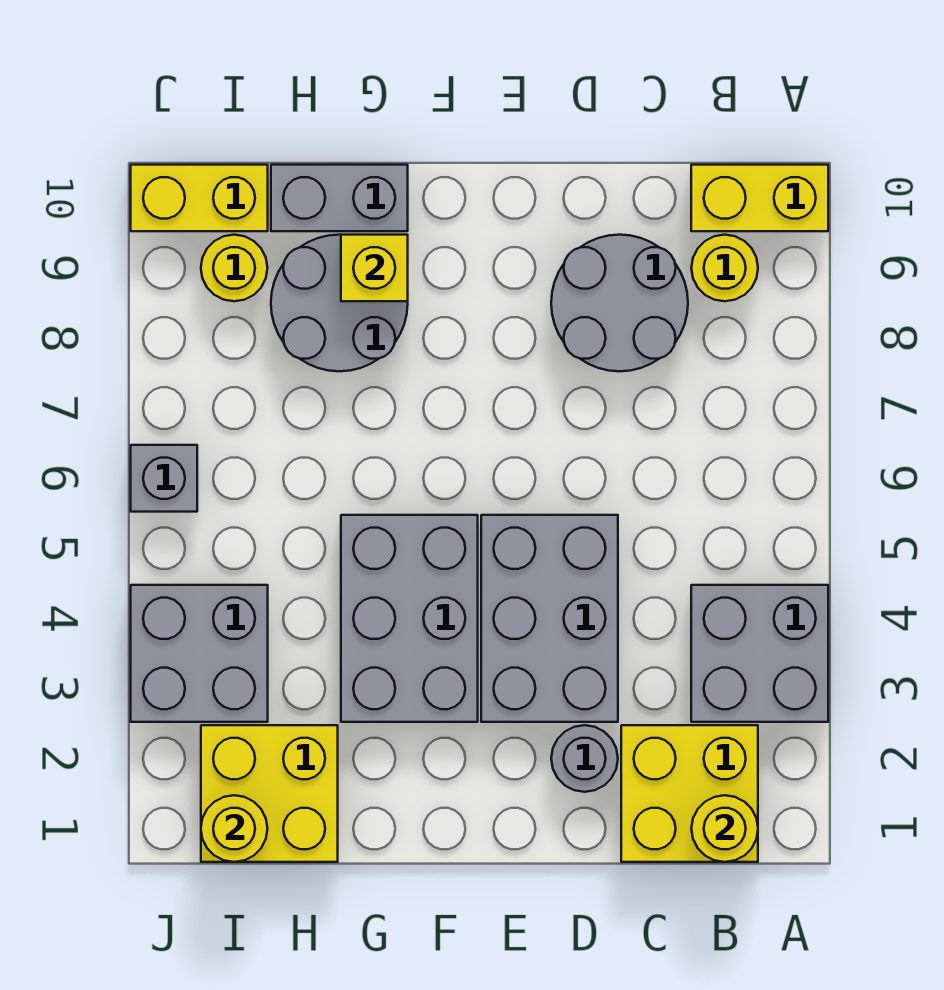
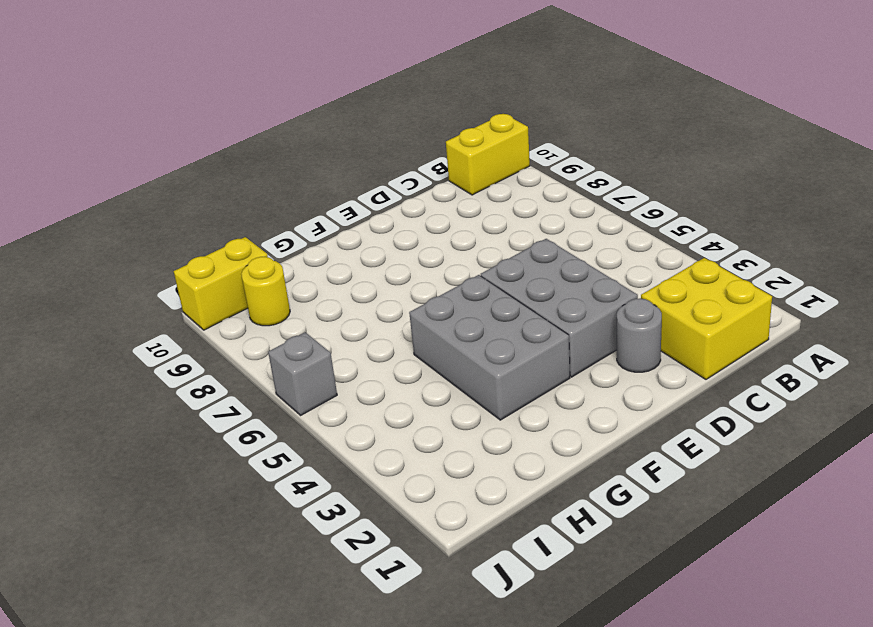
none -> grey 2x2 brick [691,585,828,722]
none -> yellow 1x1 round brick [691,235,758,301]
none -> grey 2x2 round brick [551,235,688,371]

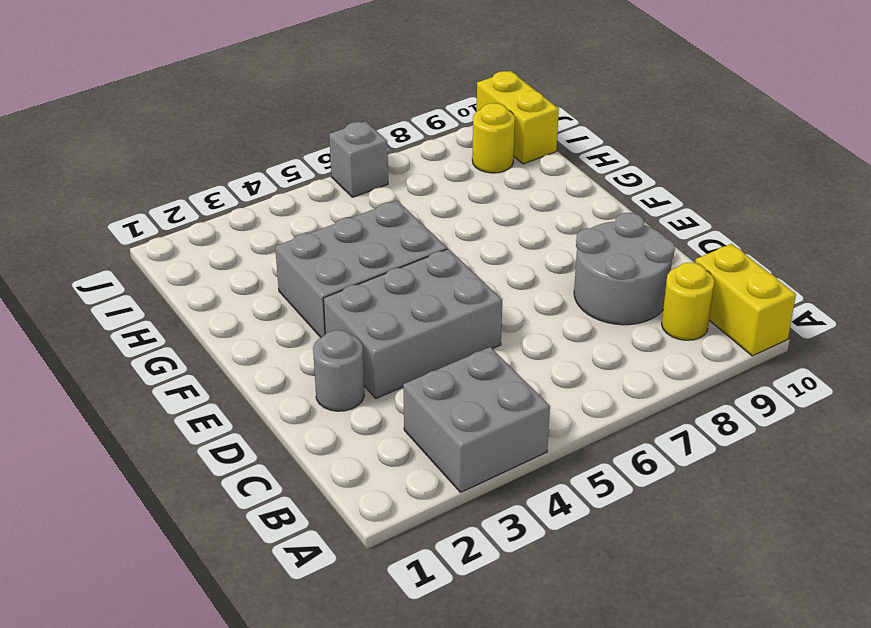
none -> yellow 2x2 brick [621,725,758,862]
none -> grey 2x2 round brick [271,235,408,371]
none -> grey 1x2 brick [271,165,408,231]

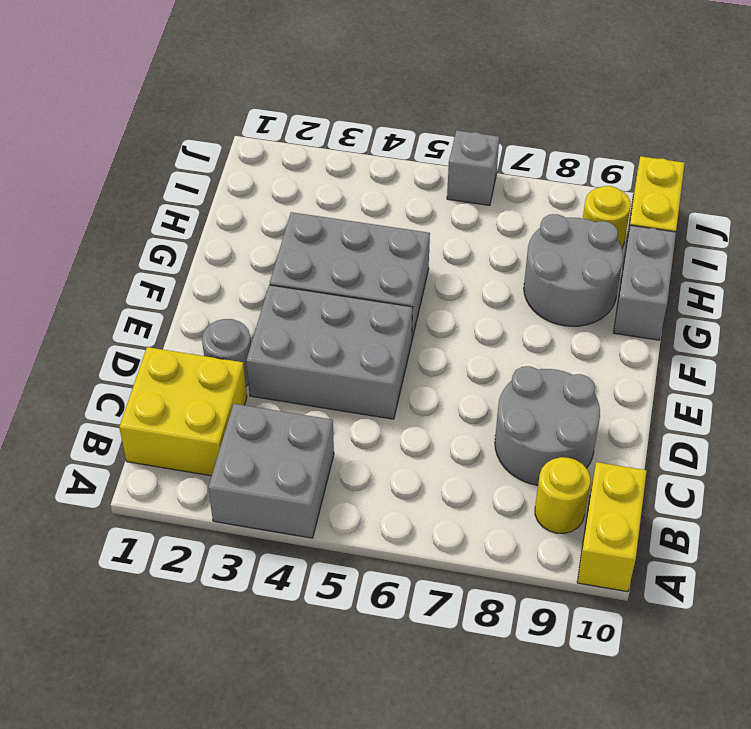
none -> yellow 2x2 brick [201,725,338,862]
none -> grey 2x2 brick [131,585,268,722]
none -> yellow 1x1 round brick [691,795,758,862]

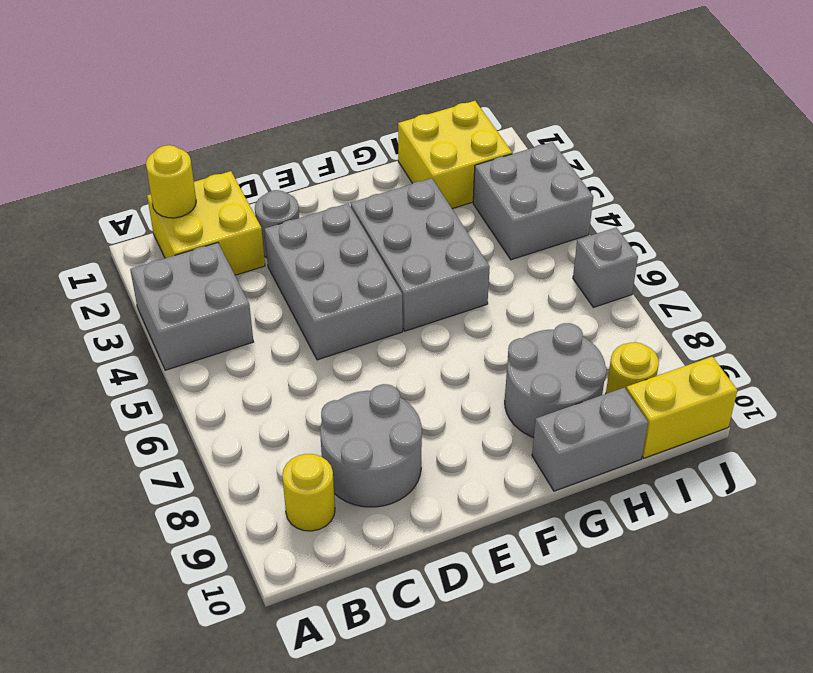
none -> yellow 1x2 brick [691,165,828,231]
none -> yellow 1x1 brick [341,235,408,301]
none -> yellow 1x1 round brick [201,795,268,862]

